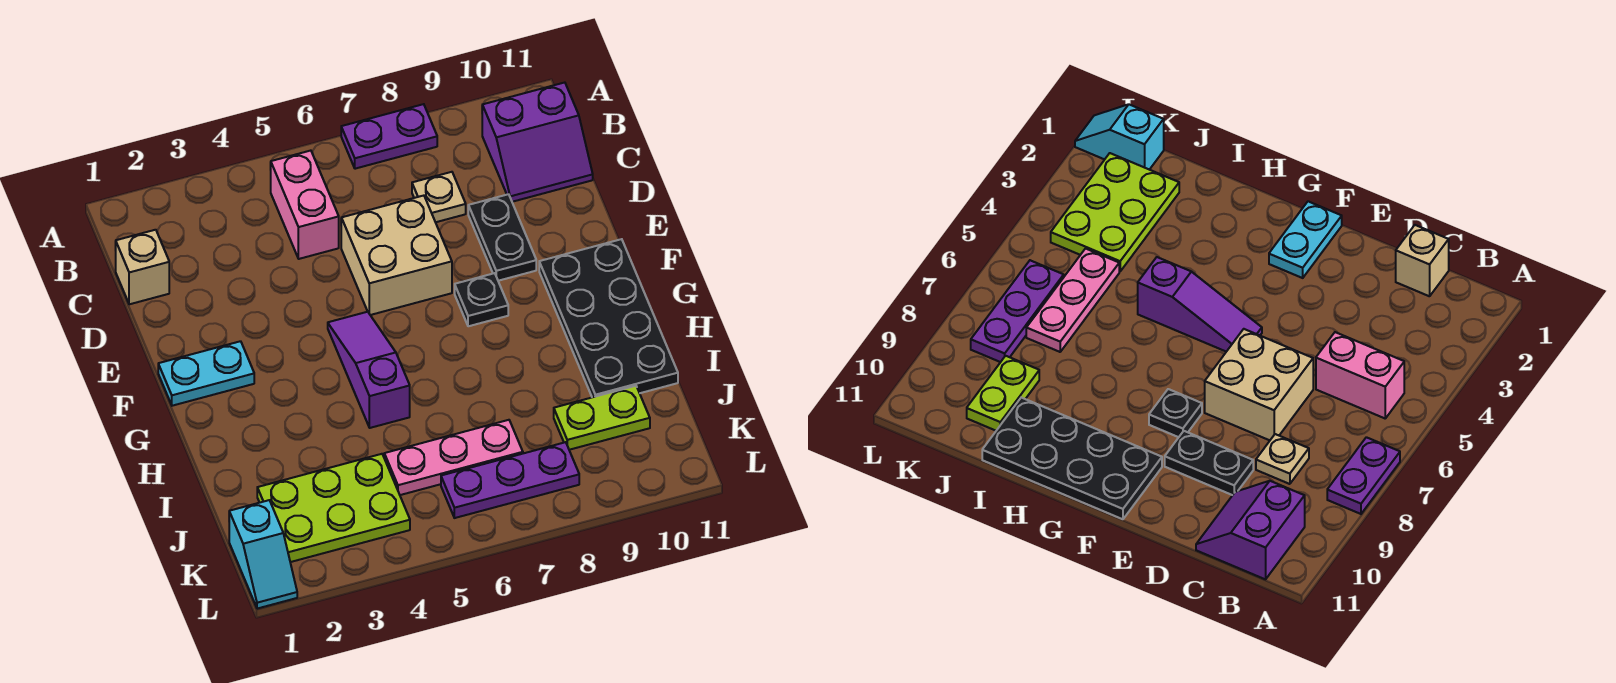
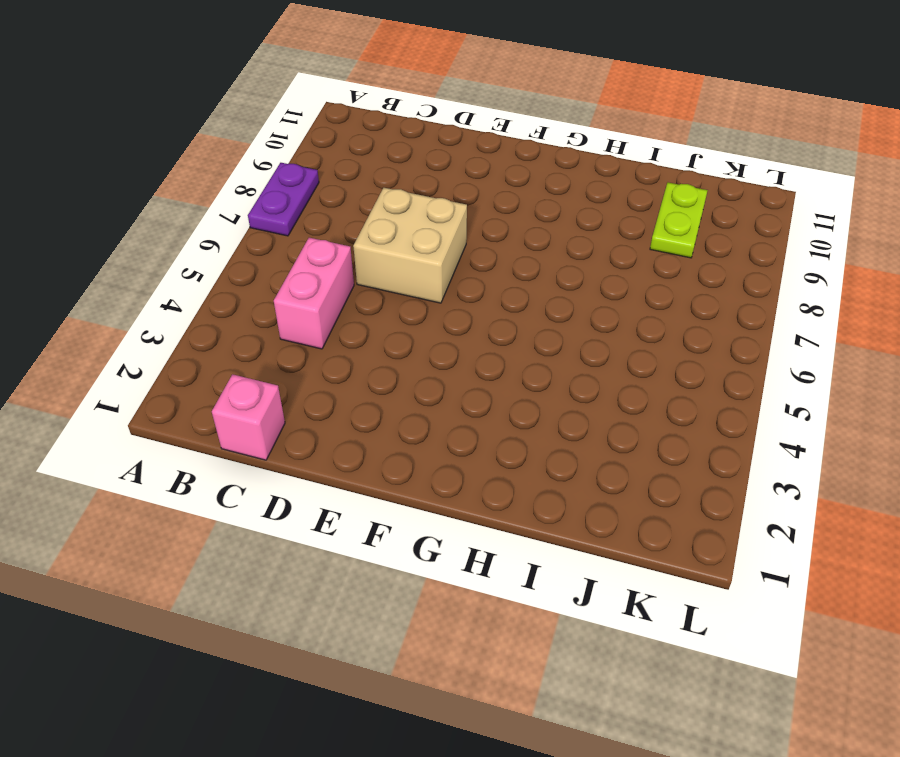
pink 1x1 brick [212,374,285,460] -> tan 1x1 brick [115,230,169,304]
pink 1x2 brick [274,238,354,349] -> pink 1x2 brick turned to [270,151,339,259]
none -> purple 2x2 slope [482,83,593,202]
none -> tan 1x1 plate [412,172,466,222]
none -> black 1x2 plate [468,194,536,281]

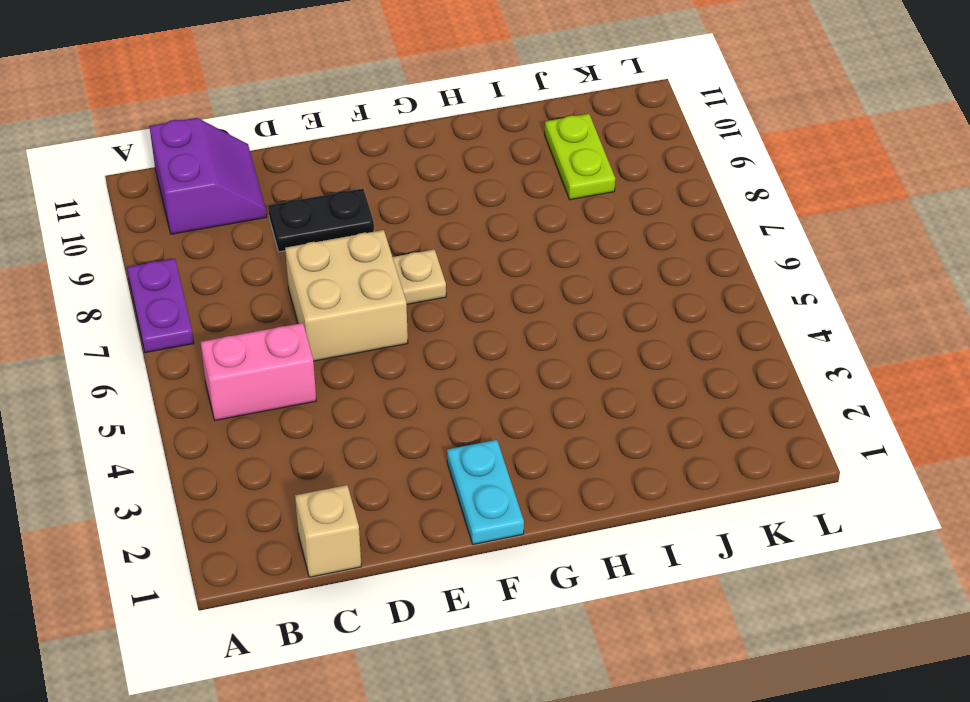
tan 1x1 plate [393,249,446,304] -> tan 1x1 plate moved to [412,172,466,222]
none -> purple 1x3 slope [328,312,410,428]
none -> black 1x1 plate [455,273,508,326]
none -> black 2x4 plate [539,239,678,397]

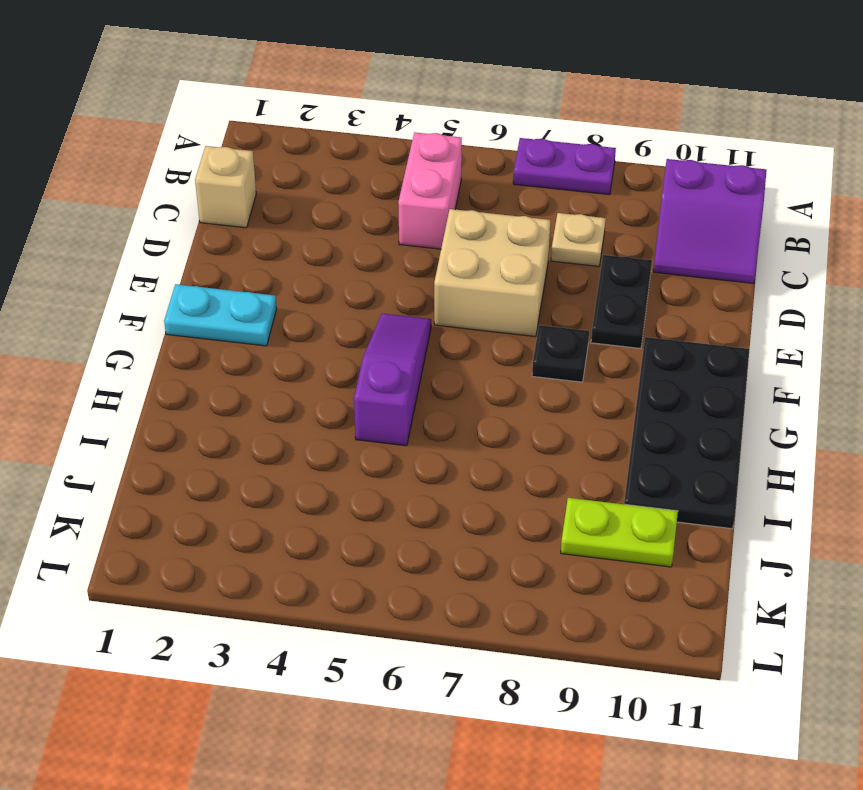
none -> lime 2x3 plate [257,454,410,562]
none -> pink 1x3 plate [384,420,523,495]
none -> cyan 1x2 slope [229,500,297,609]

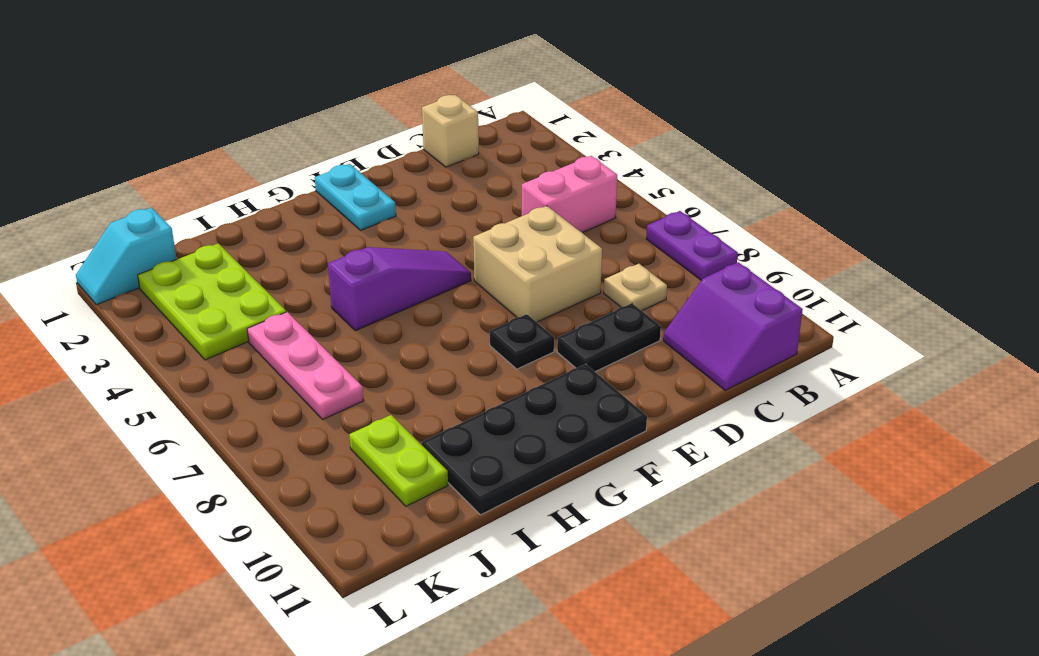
none -> purple 1x3 plate [441,442,579,518]

